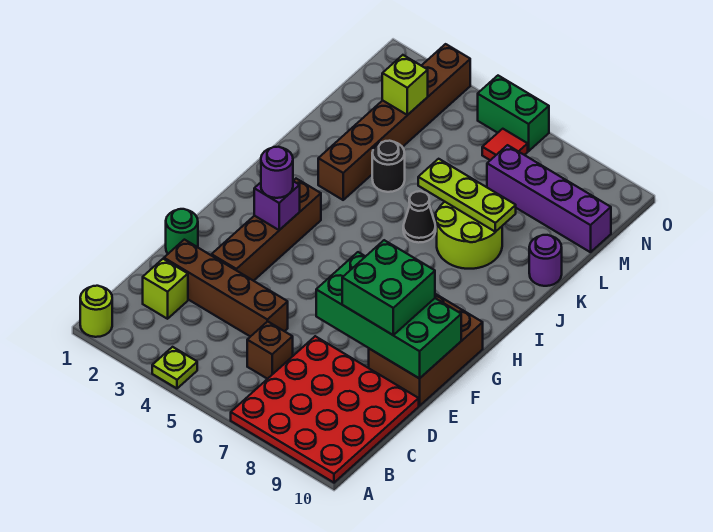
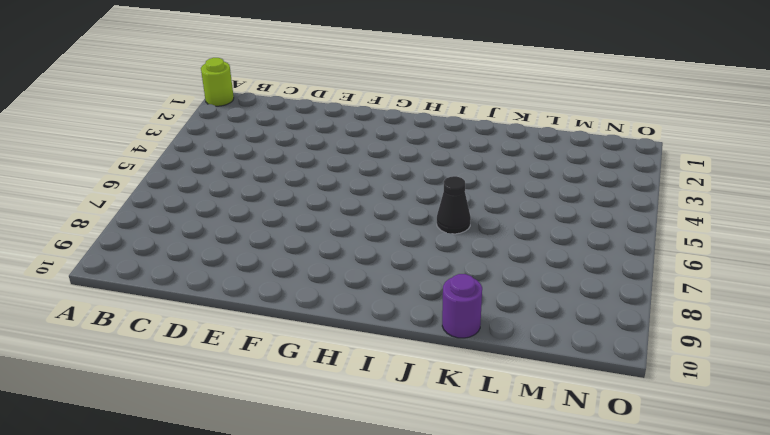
none -> lime 1x1 plate [152,347,197,388]
none -> red 4x4 plate [231,336,419,483]
none -> lime 1x1 brick [143,259,188,319]

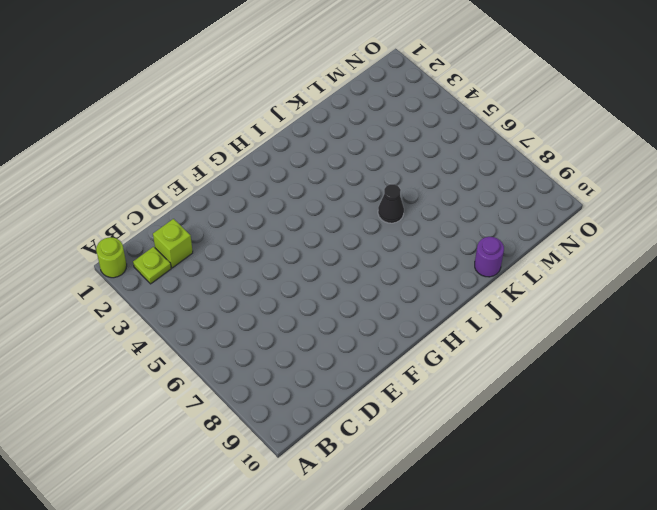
lime 1x1 plate [133,247,171,284] -> lime 1x1 plate moved to [152,347,197,388]
none -> red 4x4 plate [231,336,419,483]
none -> brown 1x1 brick [247,321,293,379]
none -> brown 1x4 brick [164,240,288,337]

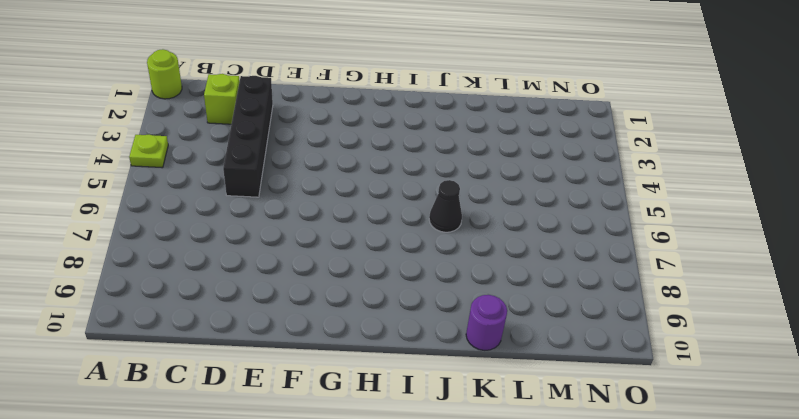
black 1x4 brick [223,76,273,197] -> brown 1x4 brick [164,240,288,337]
none -> red 4x4 plate [231,336,419,483]
none -> brown 1x1 brick [247,321,293,379]
none -> green 1x1 round brick [166,209,198,254]

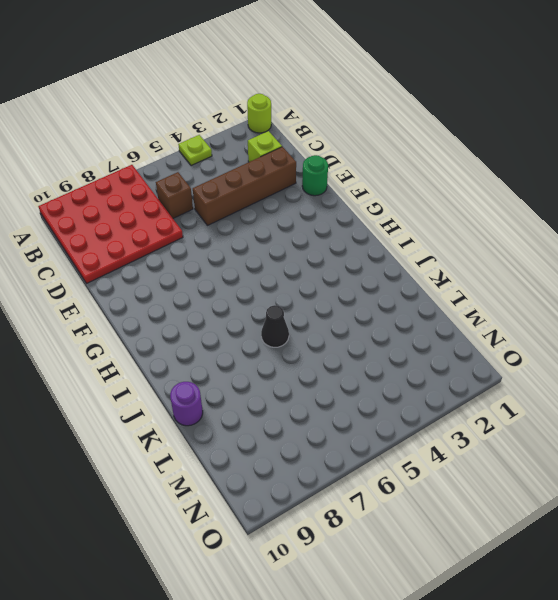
none -> brown 1x4 brick [212,179,321,281]
none -> brown 2x3 brick [369,294,483,406]
none -> brown 1x6 brick [318,44,470,200]

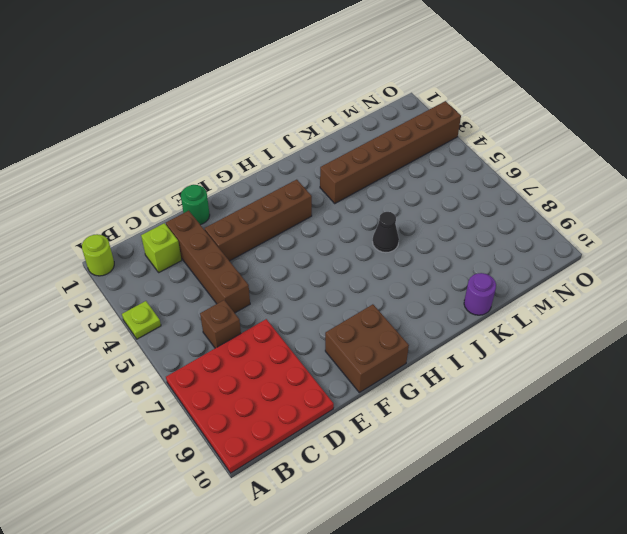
brown 2x2 brick [325,304,409,393] -> brown 2x3 brick [369,294,483,406]
none -> lime 2x2 round brick [436,202,502,269]
none -> black 1x1 round brick [372,141,405,192]
none -> purple 1x4 brick [487,145,611,252]

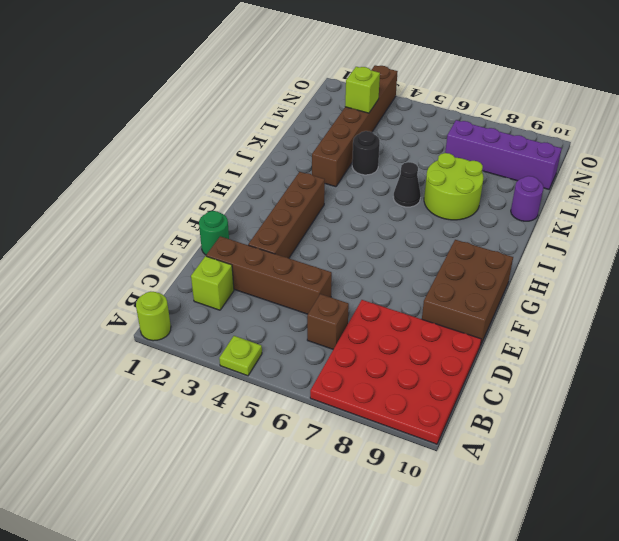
none -> red 1x1 tile [482,129,528,160]
none -> green 1x2 brick [478,76,549,151]
none -> green 2x4 brick [316,252,461,379]

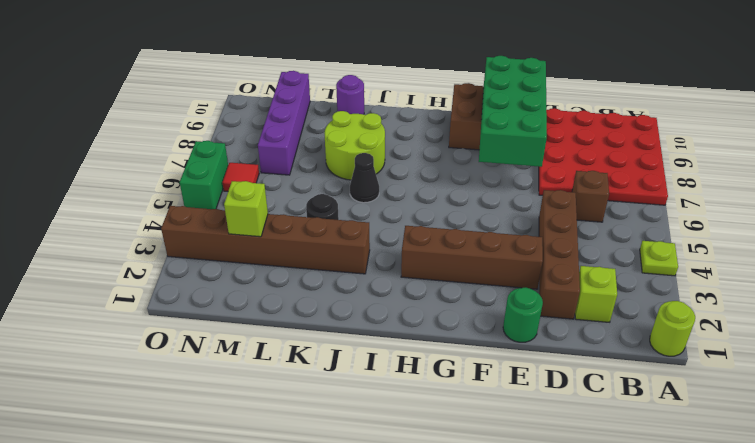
none -> purple 1x1 brick [254,181,300,230]
none -> lime 1x3 plate [418,159,516,232]
none -> green 2x2 brick [342,240,435,335]

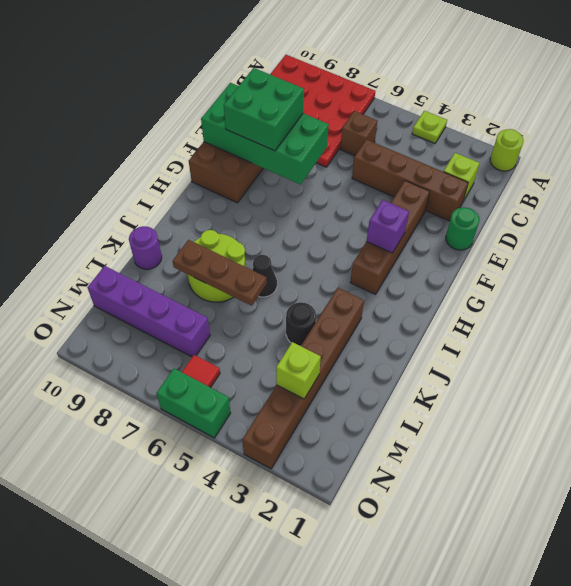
brown 1x3 plate [173,240,267,306] -> lime 1x3 plate [418,159,516,232]
none -> purple 1x1 round brick [261,147,293,198]

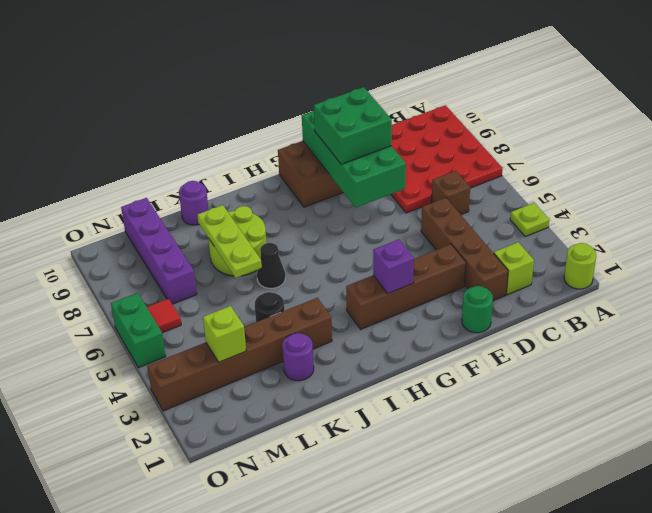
purple 1x1 round brick [282,333,314,381] -> purple 1x1 round brick moved to [261,147,293,198]

